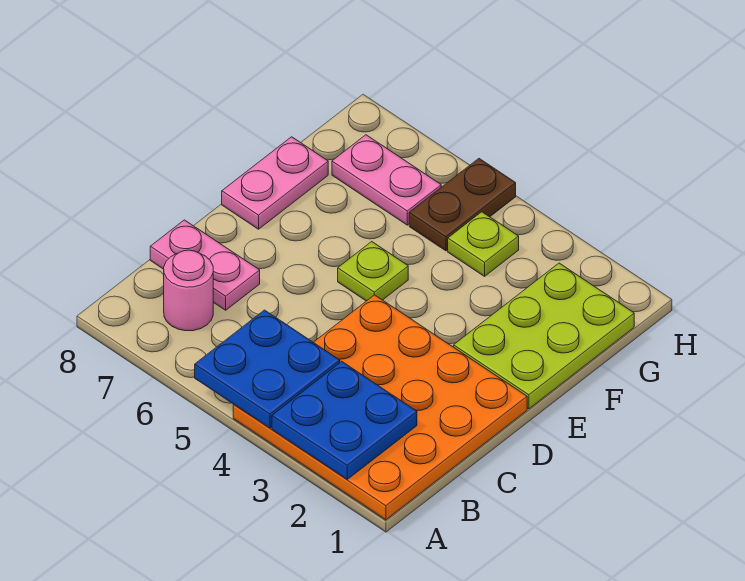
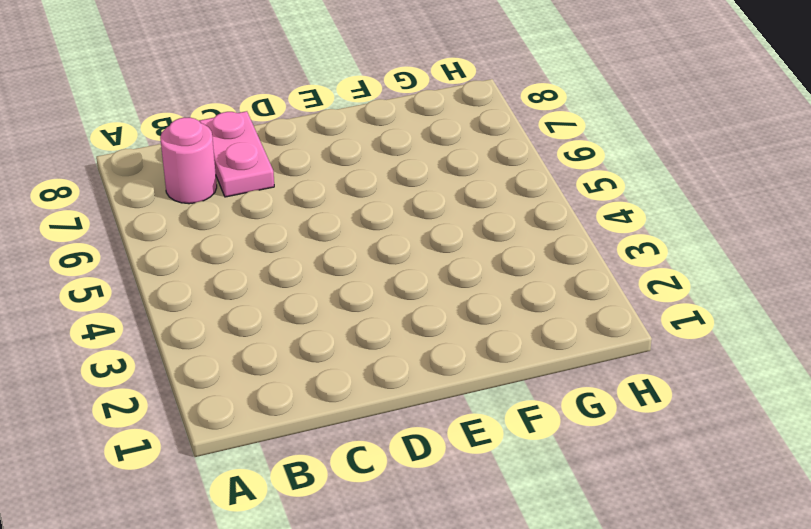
none -> orange 4x4 plate [233,295,527,520]
none -> lime 2x3 plate [454,263,634,409]

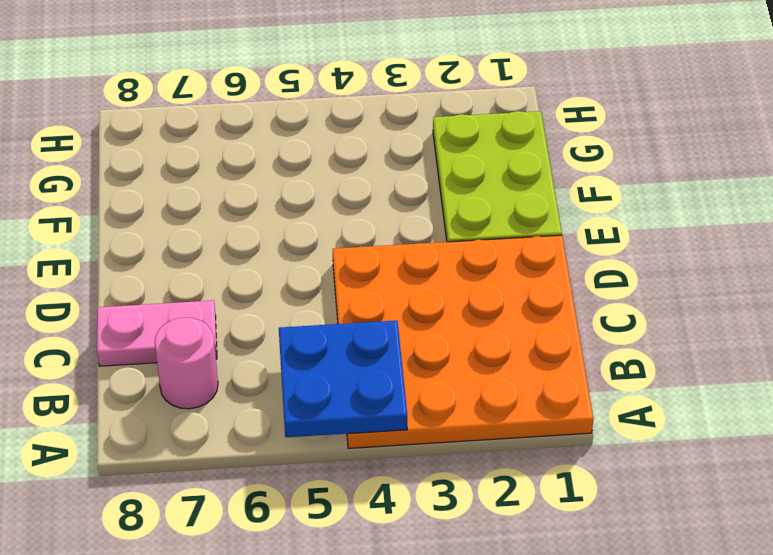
none -> lime 1x1 plate [338,242,408,301]
none -> pink 1x2 plate [222,137,328,229]

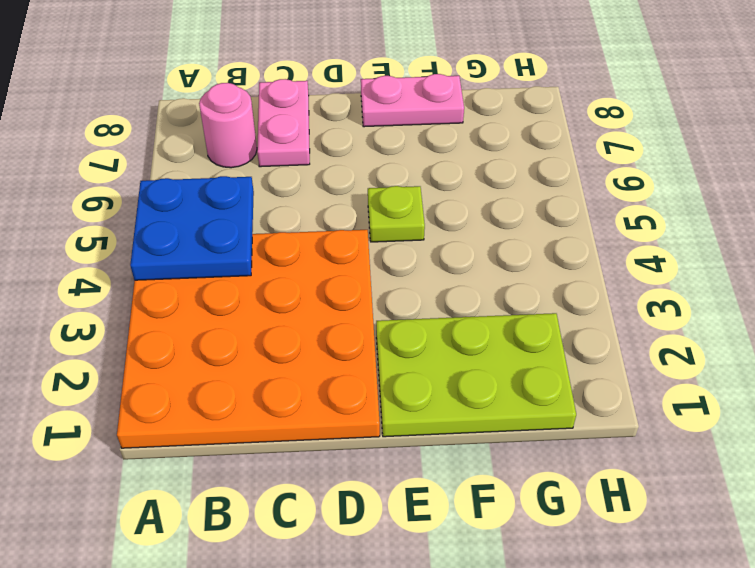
none -> lime 1x1 plate [448,212,519,276]
none -> brown 1x2 plate [409,159,516,251]

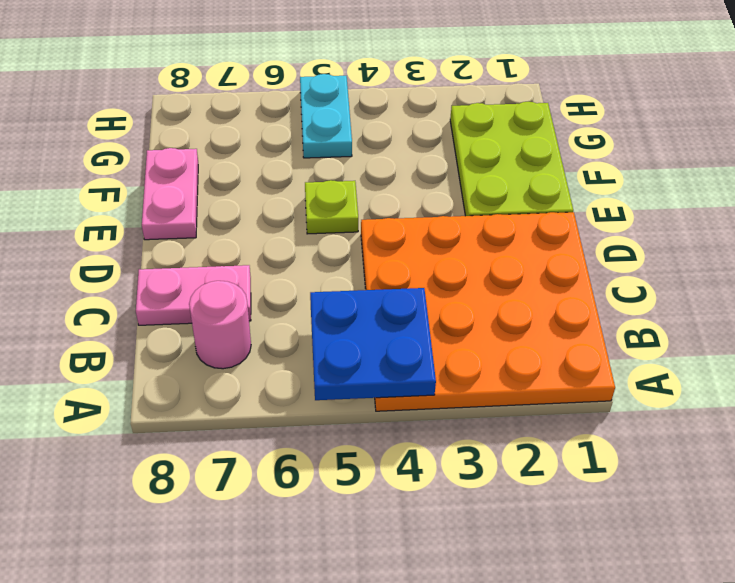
cyan 1x2 plate [300,74,352,158] -> brown 1x2 plate [409,159,516,251]
none -> lime 1x1 plate [448,212,519,276]
none -> pink 1x2 plate [332,135,441,225]

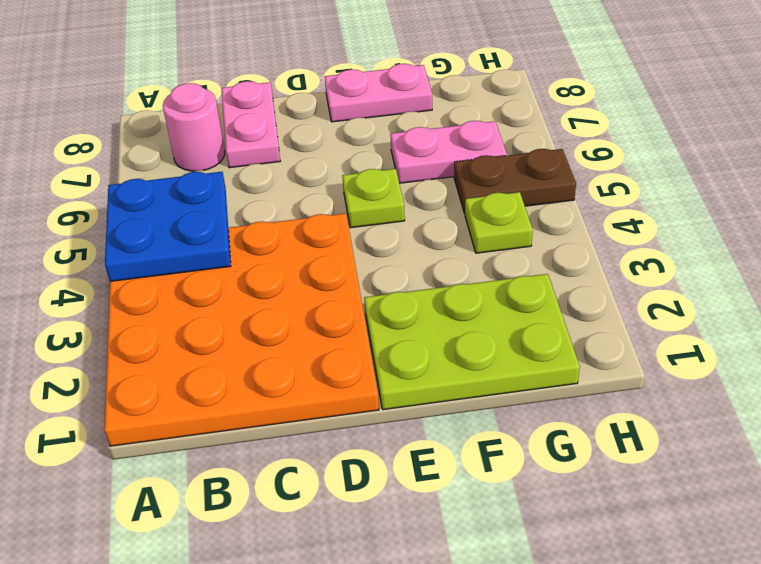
pink 1x2 plate [390,121,507,183] -> pink 1x2 plate turned to [332,135,441,225]
none -> blue 2x2 plate [272,361,417,479]

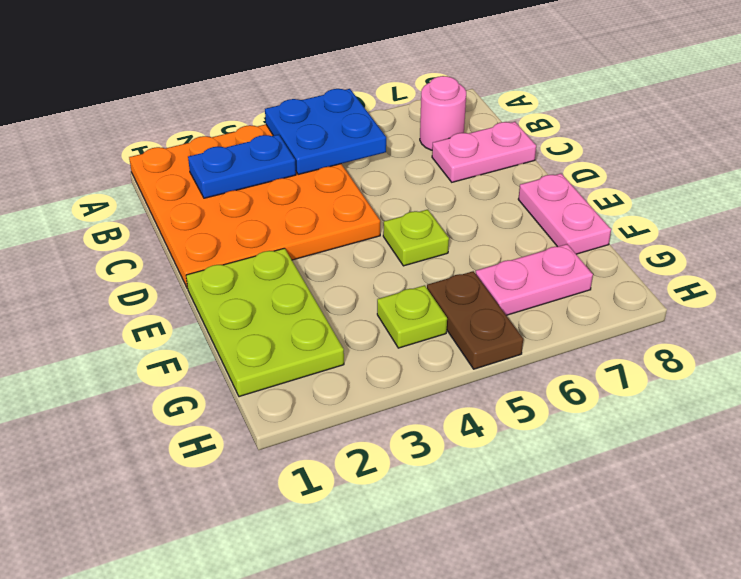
blue 1x2 plate [188,135,296,198] -> blue 2x2 plate [272,361,417,479]

